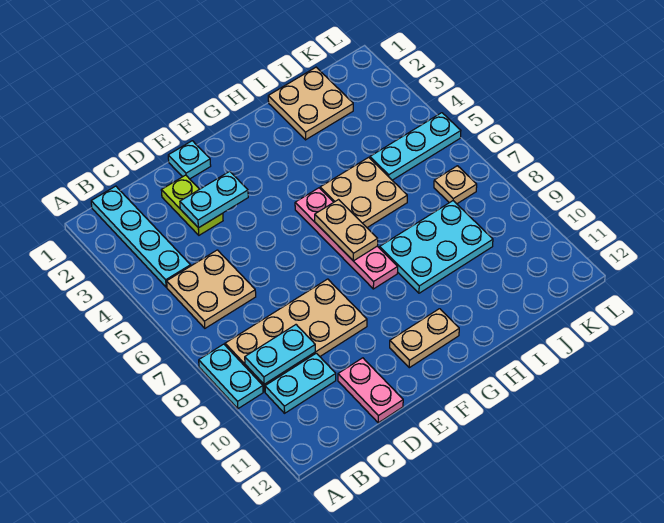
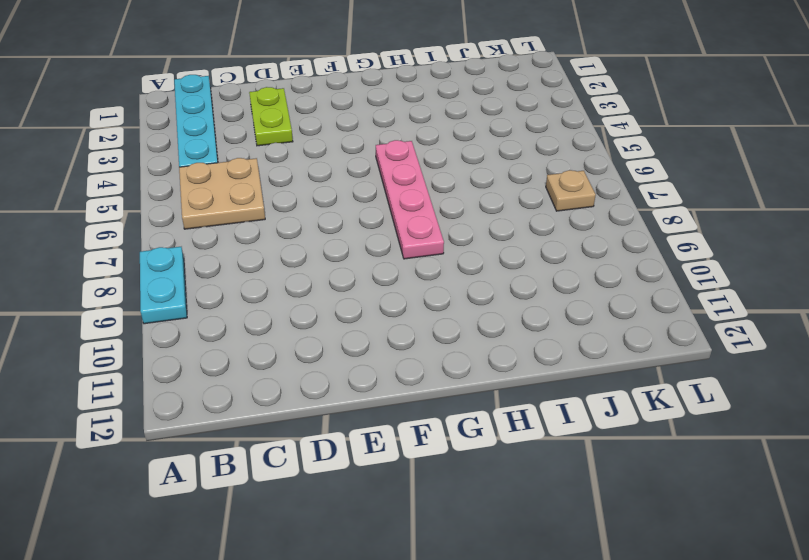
none -> tan 2x4 plate [225,279,367,392]
none -> cyan 1x2 plate [265,353,336,413]
none -> pink 1x2 plate [338,358,403,423]

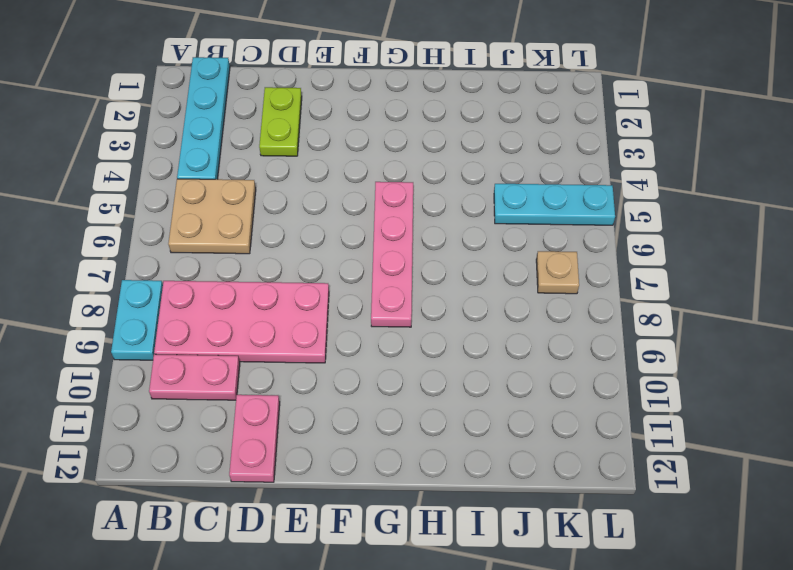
pink 2x4 plate [154,281,329,363] -> tan 2x4 plate [225,279,367,392]
pink 1x2 plate [149,354,240,400] -> cyan 1x2 plate [265,353,336,413]
none -> cyan 1x1 plate [168,141,211,179]
none -> tan 1x2 plate [390,309,459,368]
none -> tan 2x2 plate [320,157,407,228]

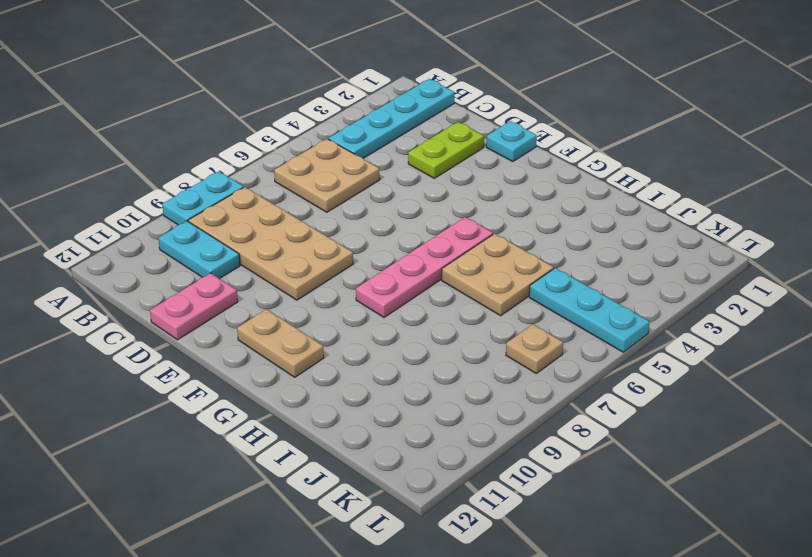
none -> cyan 2x3 plate [380,201,493,293]
none -> tan 2x2 plate [268,67,353,140]
none -> cyan 1x2 plate [245,325,315,384]

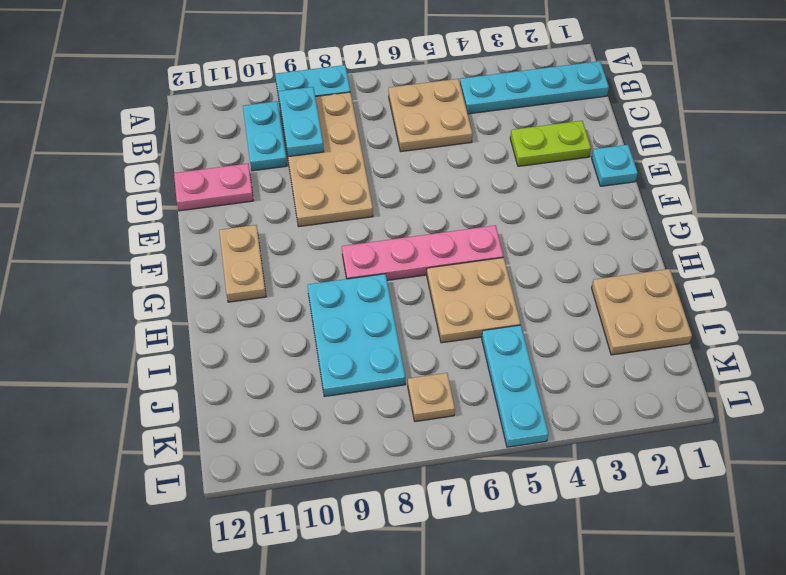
none -> cyan 1x2 plate [180,171,248,228]
none -> tan 1x2 plate [315,200,378,261]

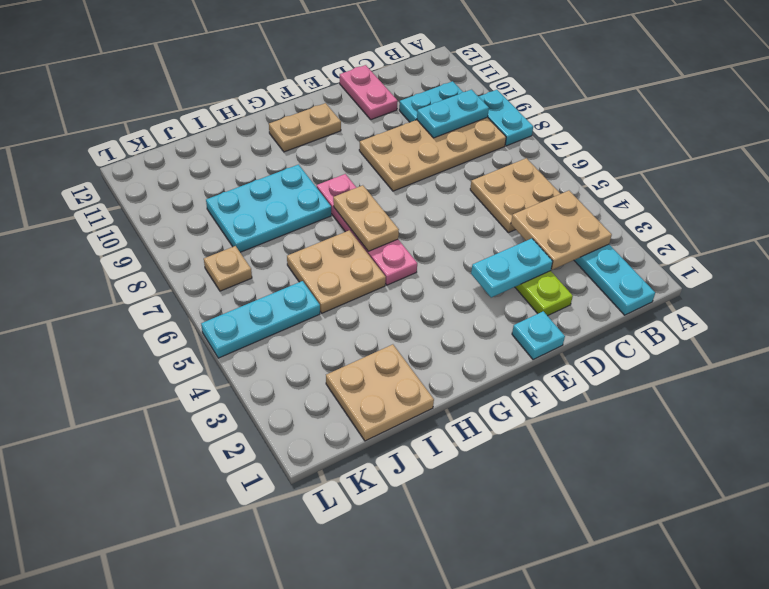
tan 2x2 plate [511,191,612,270] -> none

